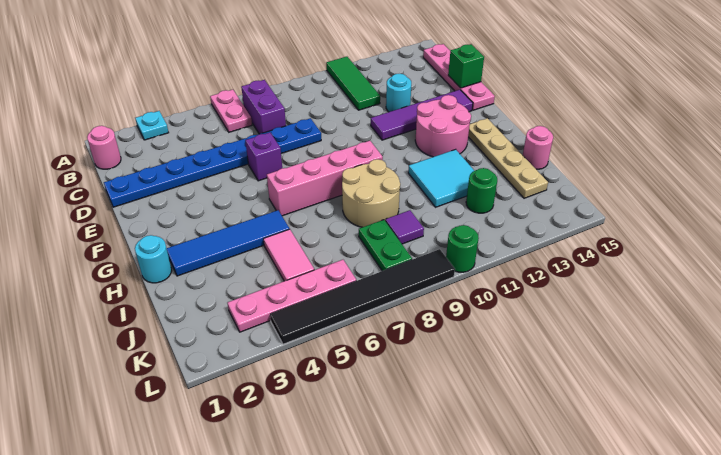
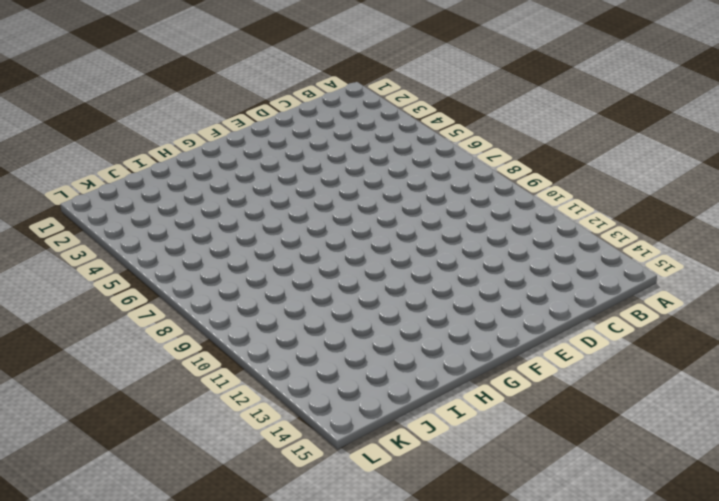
none -> cyan 1x1 plate [135,111,169,140]
none -> pink 1x2 plate [210,90,252,132]
none -> green 1x3 tile [326,57,380,110]

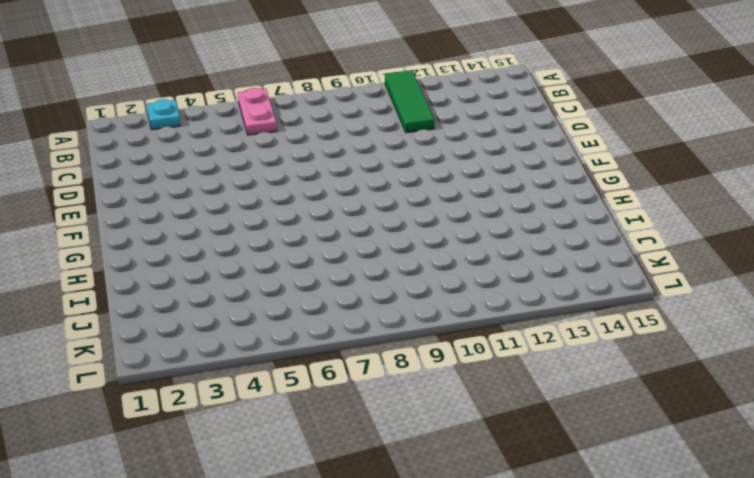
none -> pink 1x1 round brick [87,126,121,169]
none -> purple 1x2 brick [241,80,286,134]
none -> pink 1x4 plate [423,44,495,110]

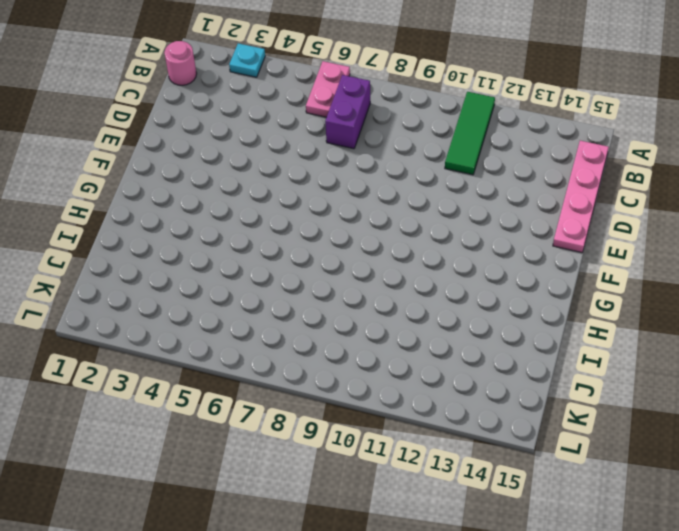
none -> blue 1x8 plate [104,118,321,207]
none -> cyan 1x1 round brick [386,73,411,112]
none -> purple 1x1 brick [245,133,282,181]

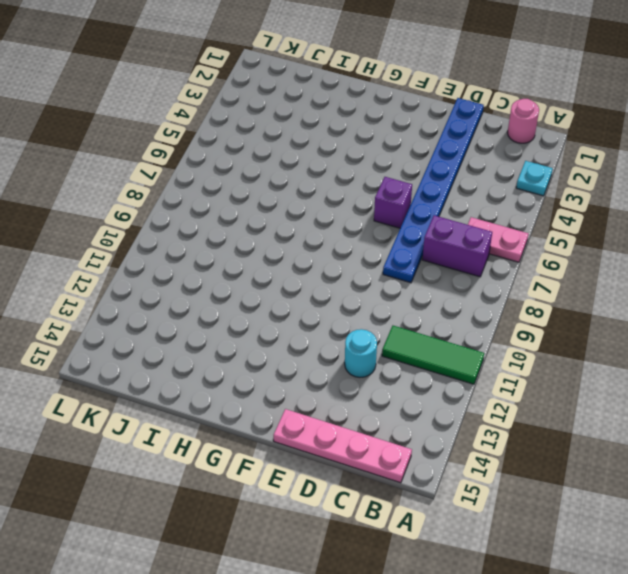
none -> purple 1x4 tile [371,90,473,140]
none -> pink 2x2 round brick [415,95,471,157]
none -> pink 1x4 brick [267,141,383,216]

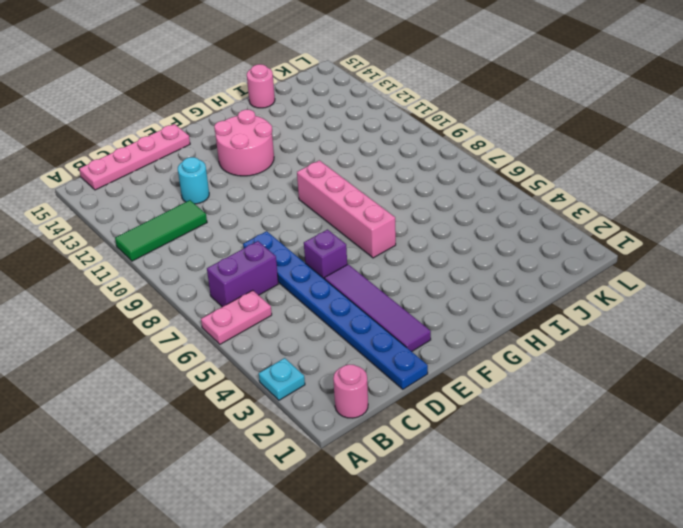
purple 1x4 tile [325,264,431,352] -> purple 1x4 tile moved to [371,90,473,140]
none -> tan 1x4 plate [468,118,548,198]
none -> cyan 1x1 round brick [135,235,172,283]
none -> blue 1x4 tile [167,210,289,276]

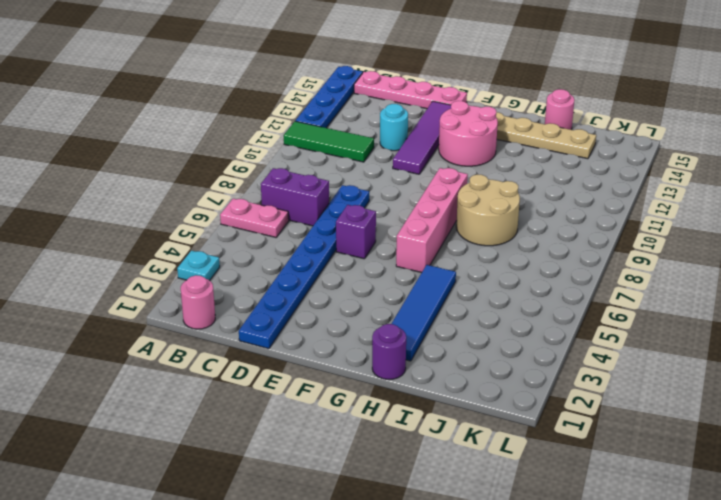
blue 1x4 plate [296,66,363,128] -> none
purple 1x1 round brick [372,324,406,380] -> cyan 1x1 round brick [135,235,172,283]
none -> cyan 2x2 tile [408,149,474,207]
none -> pink 1x2 tile [264,229,314,281]
none -> green 1x2 plate [359,220,412,271]

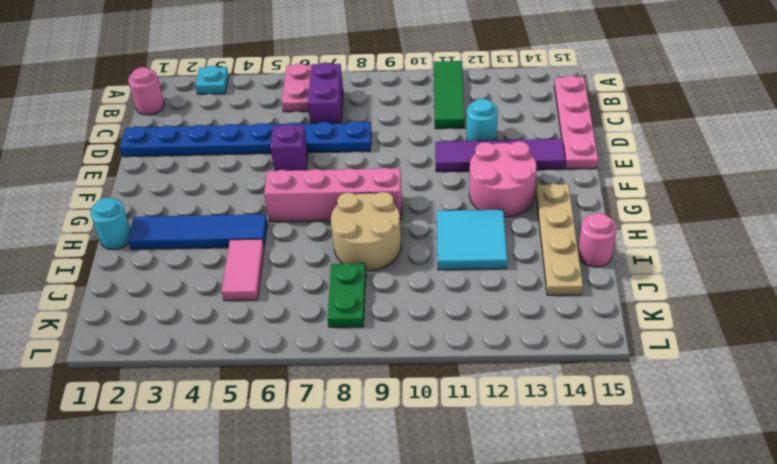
none -> purple 1x1 tile [385,210,424,244]
none -> green 1x1 round brick [466,168,497,213]
none -> pink 1x4 plate [228,260,356,332]

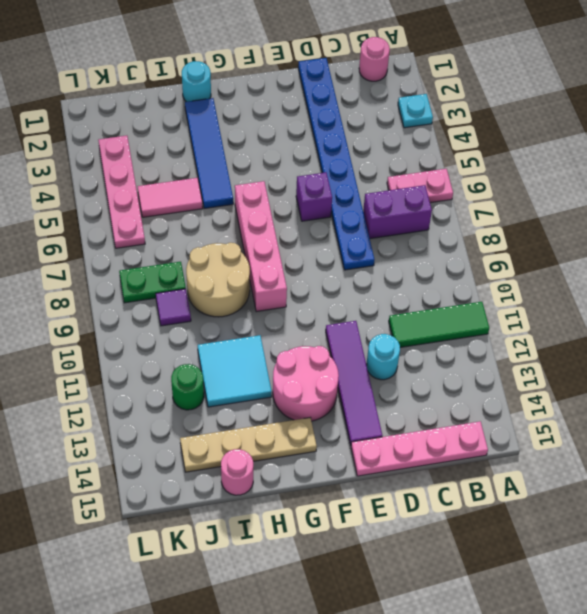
none -> black 1x6 tile [270,249,455,344]
none -> green 1x1 round brick [446,225,479,272]
none -> green 1x1 brick [448,44,484,88]

